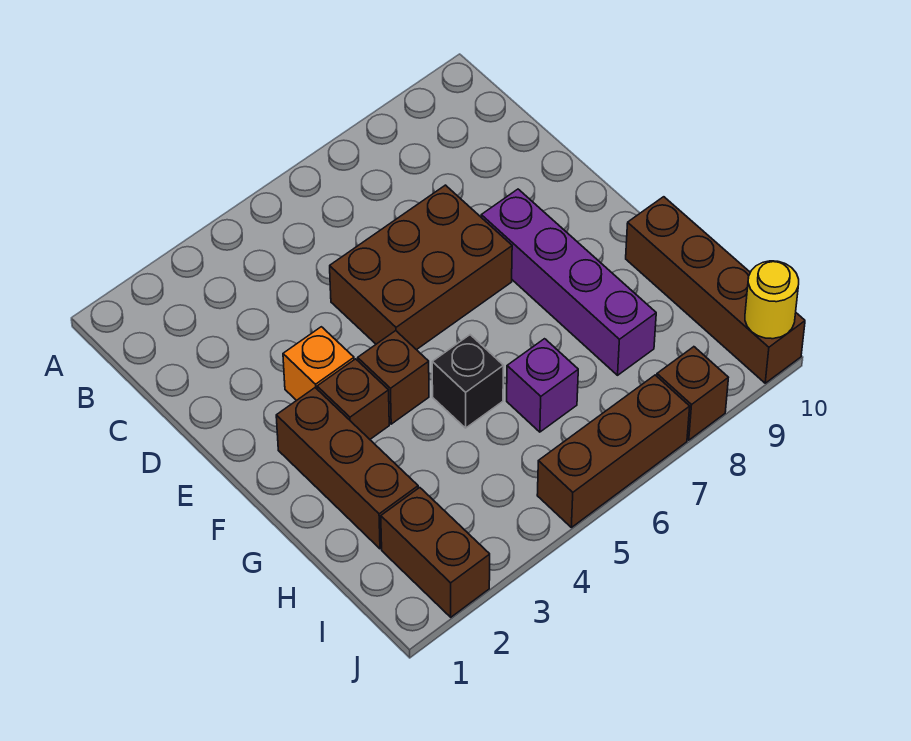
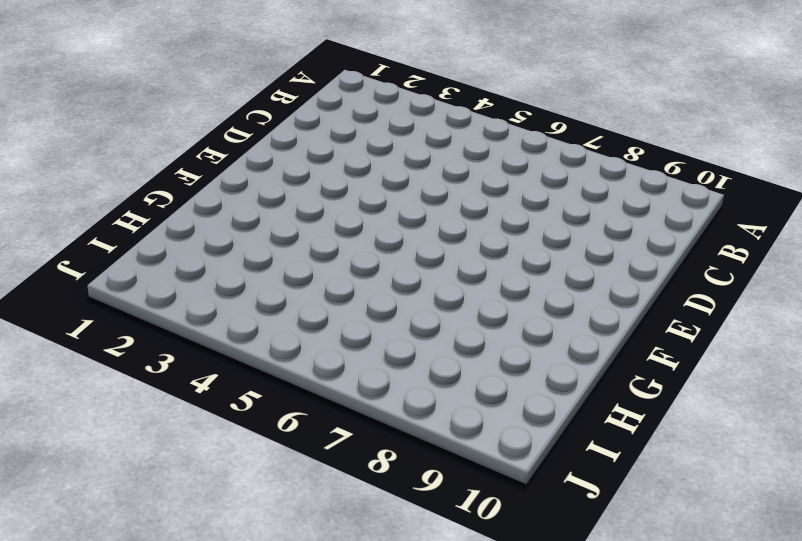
none -> brown 2x3 brick [330,185,512,350]
none -> orange 1x1 brick [283,327,354,401]
none -> purple 1x4 brick [481,189,656,375]

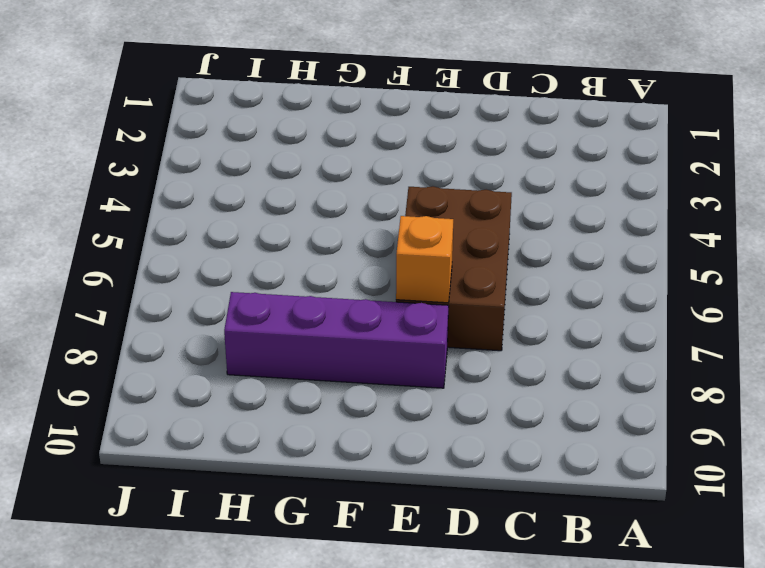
orange 1x1 brick [396,216,453,303] -> orange 1x1 brick moved to [283,327,354,401]
none -> brown 1x3 brick [276,388,418,549]
none -> brown 1x1 brick [317,359,389,439]
none -> brown 1x1 brick [358,331,429,424]

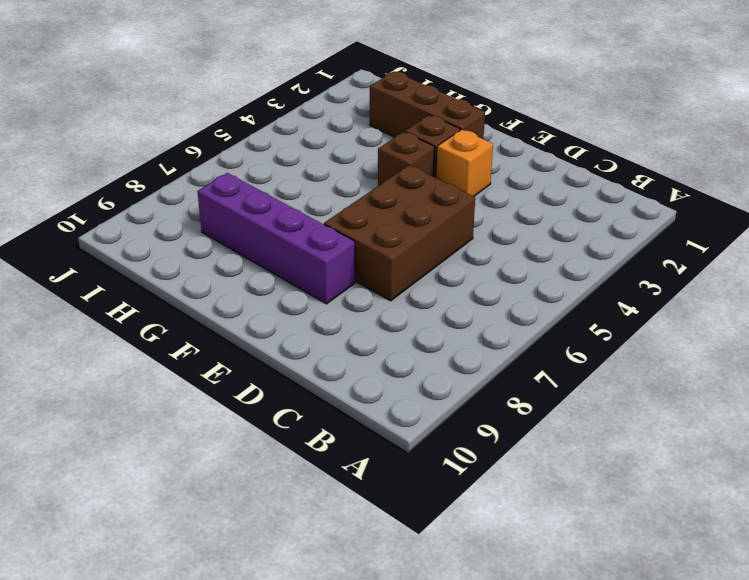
none -> black 1x1 brick [432,335,504,428]
none -> brown 1x4 brick [626,197,805,383]
none -> purple 1x1 brick [507,339,578,432]

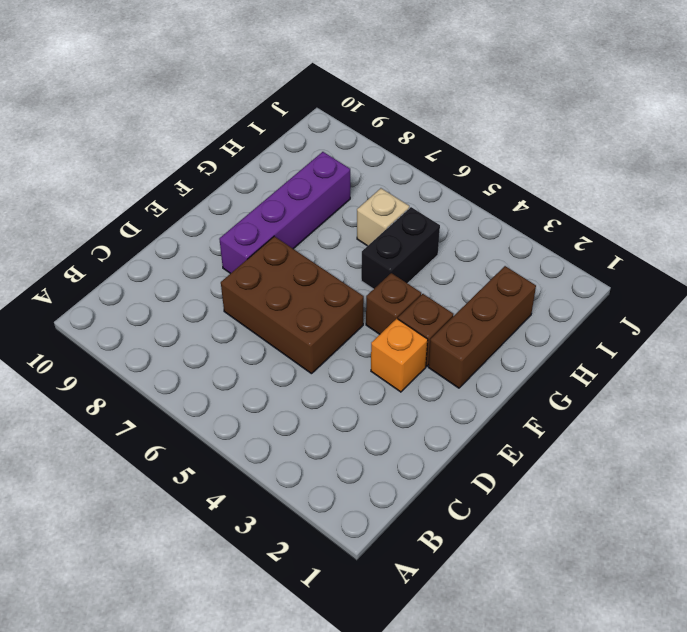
black 1x2 brick [361,207,440,289] -> black 1x1 brick [432,335,504,428]
tan 1x1 brick [357,188,409,246] -> purple 1x1 brick [507,339,578,432]
none -> brown 1x4 brick [626,197,805,383]
none -> brown 1x2 brick [381,488,490,617]
none -> brown 1x3 brick [537,375,690,527]

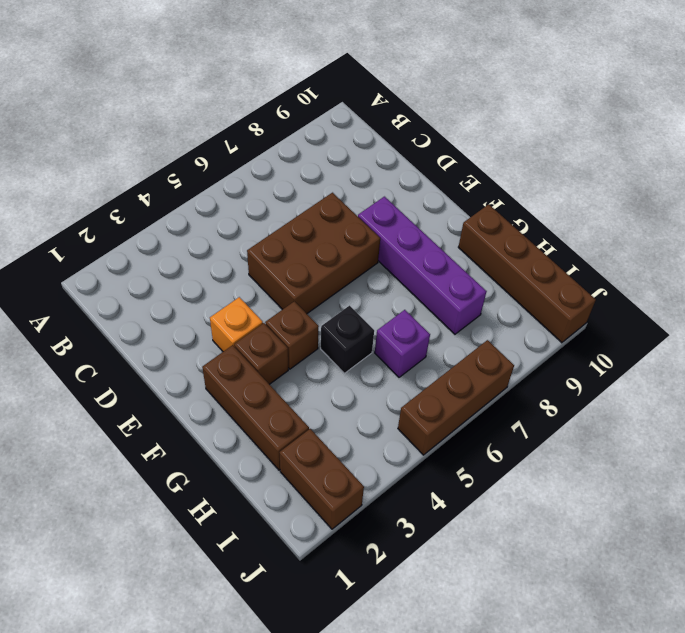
none -> brown 1x1 brick [657,347,728,440]
none -> yellow 1x1 round brick [745,261,799,339]

